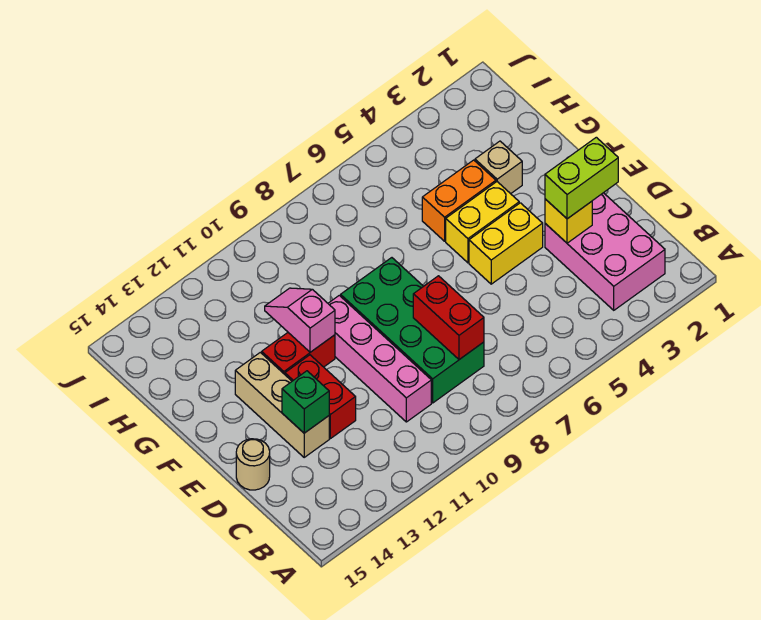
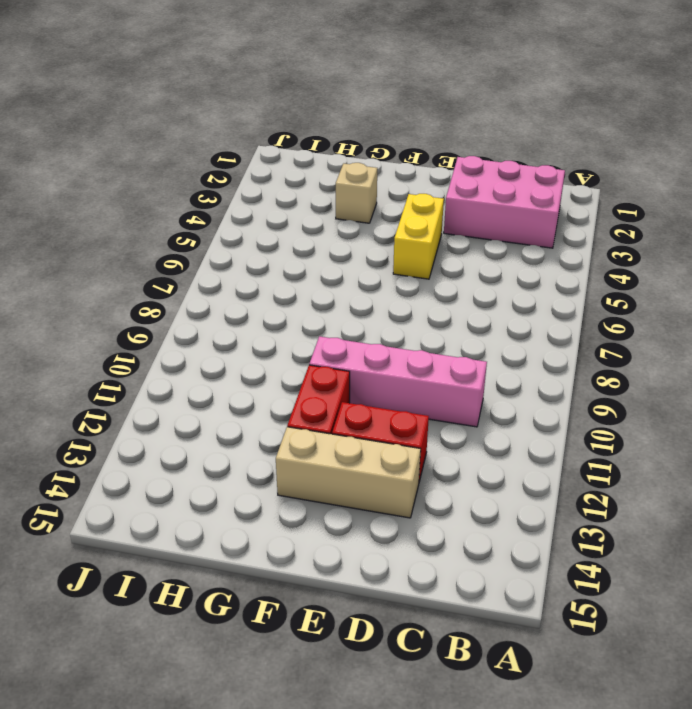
none -> green 2x4 brick [341,258,484,403]
none -> tan 1x1 round brick [236,439,270,490]
none -> yellow 1x2 brick [446,182,519,263]

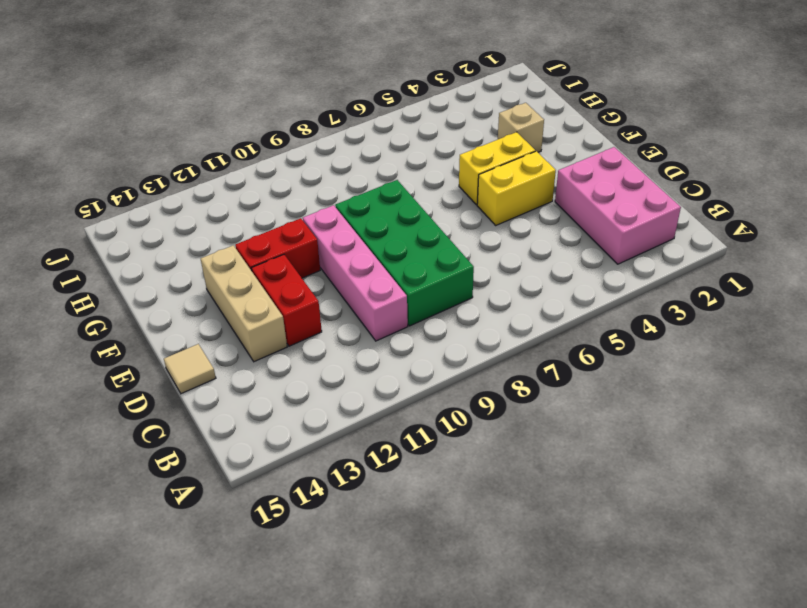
tan 1x1 tile [164,344,216,394] -> tan 1x1 round brick [236,439,270,490]
none -> orange 1x2 brick [422,160,496,241]
none -> red 1x2 brick [413,276,484,359]
none -> yellow 1x1 brick [545,199,592,243]

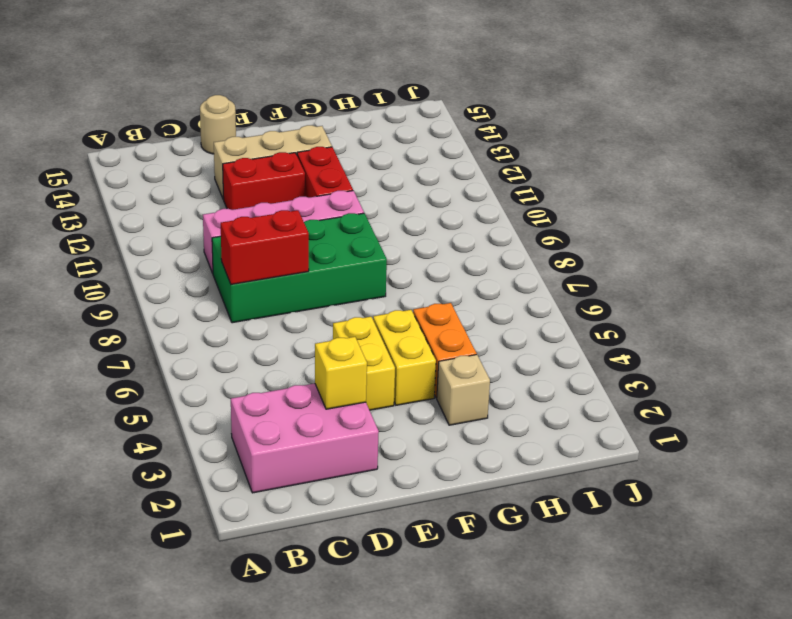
none -> green 1x1 brick [282,371,329,433]
none -> pink 1x2 slope [265,288,335,352]
none -> lime 1x2 brick [545,137,618,219]

